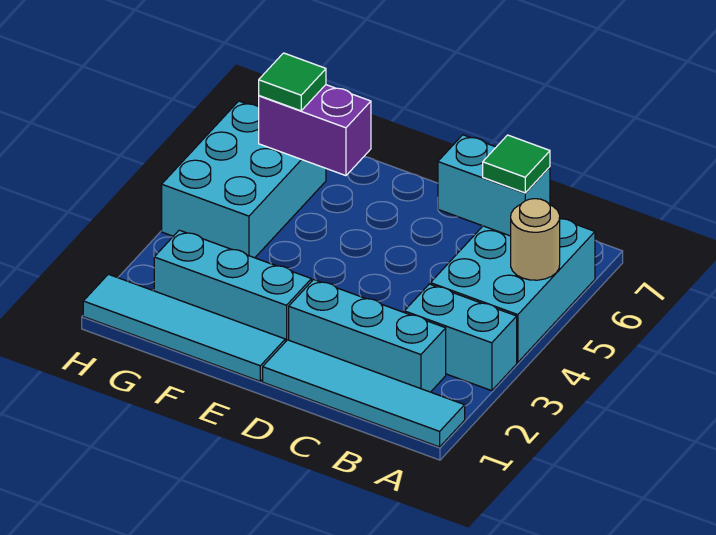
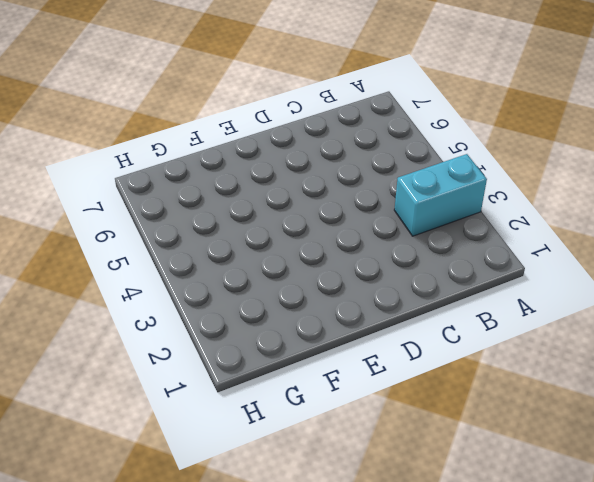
none -> cyan 1x4 tile [263,340,465,447]
none -> cyan 2x3 brick [430,219,595,362]
none -> cyan 1x3 brick [289,280,446,392]

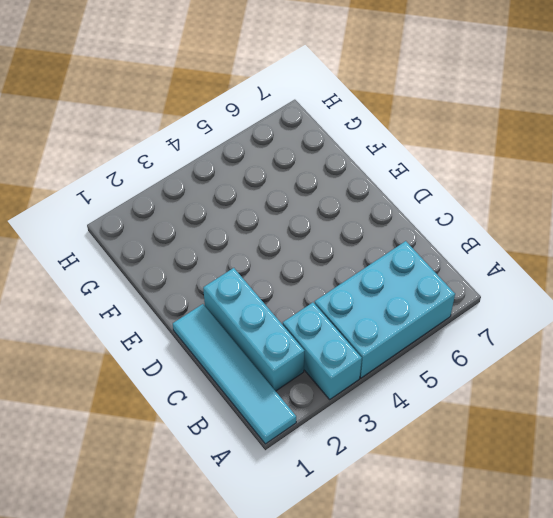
none -> cyan 1x4 tile [83,274,285,381]
none -> cyan 1x3 brick [154,230,311,342]
none -> cyan 2x3 brick [162,101,326,258]

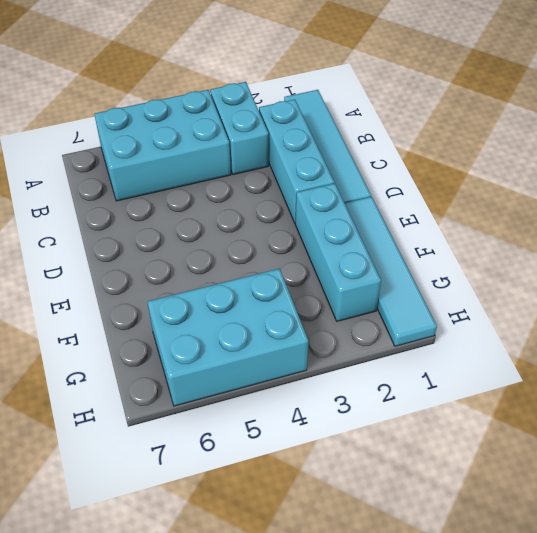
none -> tan 1x1 round brick [511,199,560,280]
none -> cyan 1x2 brick [438,135,550,236]
none -> purple 1x2 brick [259,85,371,176]

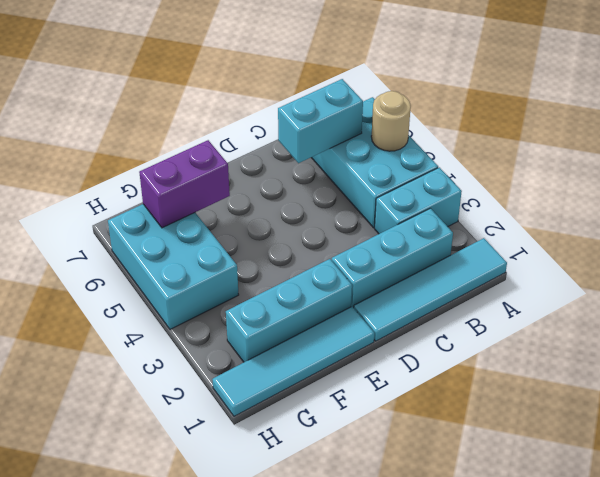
none -> green 1x1 tile [483,135,550,193]
none -> green 1x1 tile [259,53,326,111]

